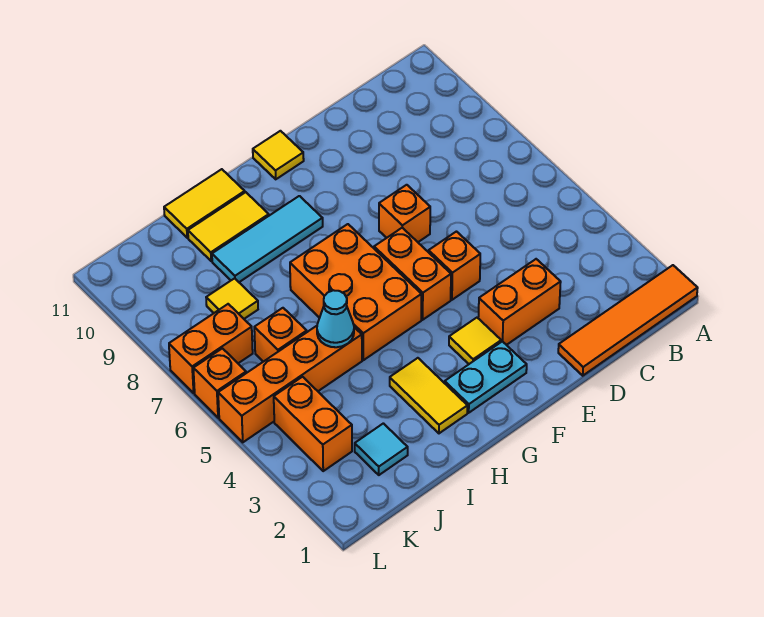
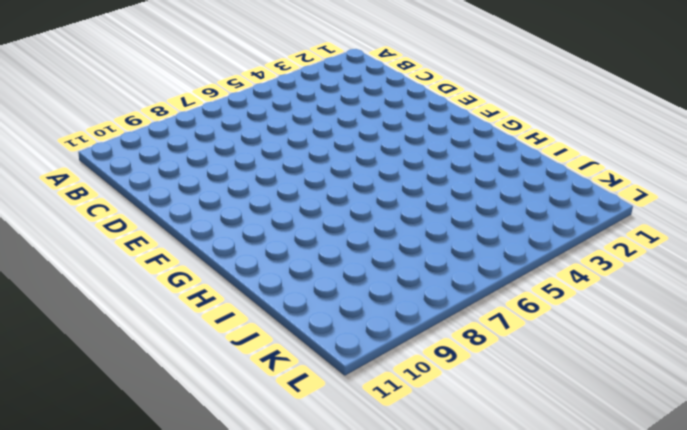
none -> orange 1x4 tile [558,265,698,376]
none -> orange 1x2 brick [478,259,561,345]
none -> orange 1x1 brick [429,232,480,300]

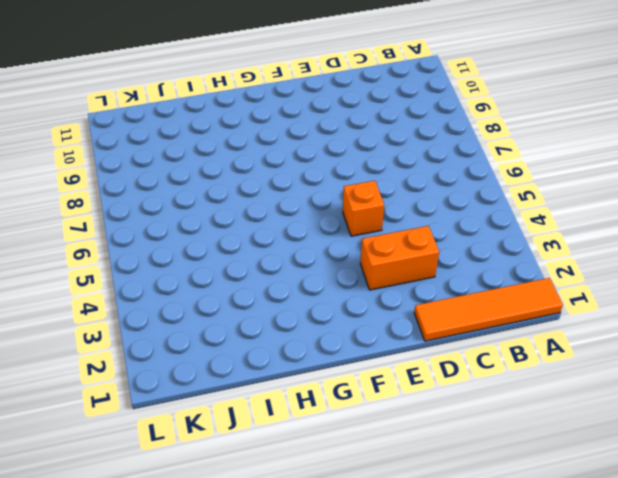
none -> orange 1x1 brick [379,185,430,242]
none -> cyan 1x2 plate [445,341,527,413]
none -> yellow 1x1 tile [449,318,501,364]

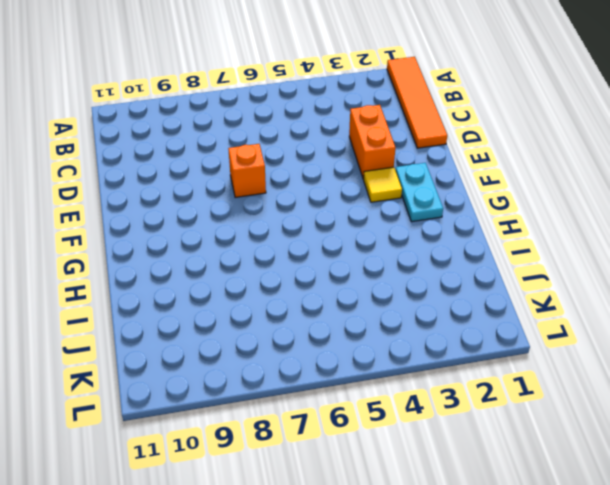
none -> orange 1x1 brick [429,232,480,300]
none -> orange 1x2 brick [374,228,451,320]
none -> yellow 1x1 tile [253,131,304,179]

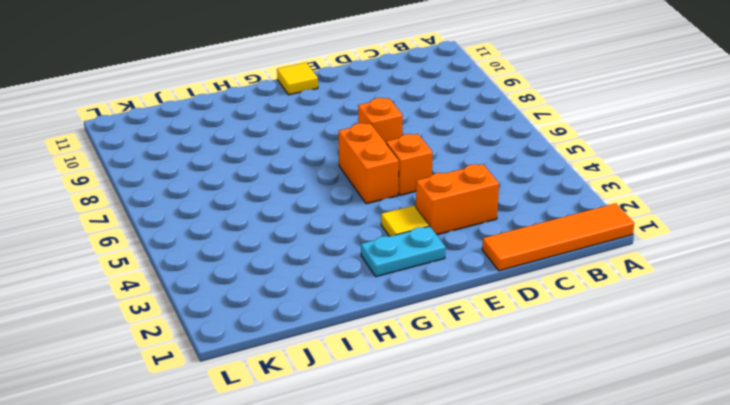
none -> orange 2x3 brick [290,224,421,360]
none -> cyan 1x3 tile [212,196,323,282]
none -> yellow 1x2 tile [390,358,467,433]

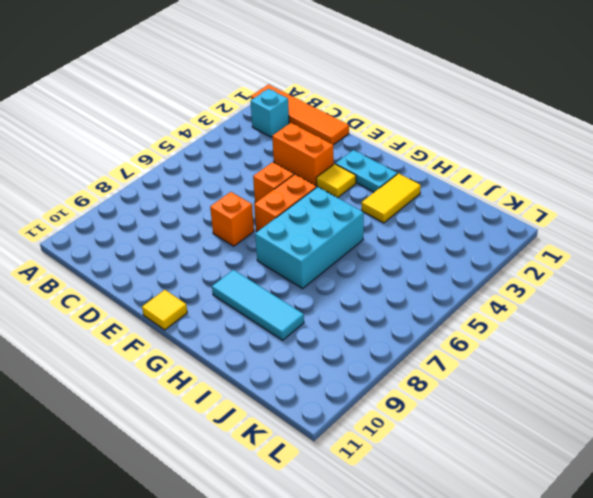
cyan 1x1 brick [251,89,289,137] -> none
cyan 2x3 brick [255,187,364,289] -> orange 2x3 brick [290,224,421,360]
none -> yellow 1x2 tile [188,192,269,261]
none -> yellow 1x2 tile [164,169,245,238]
none -> orange 1x4 brick [218,326,362,442]

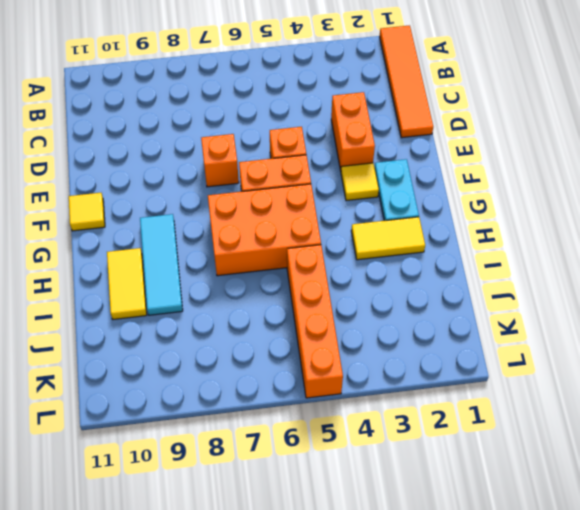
none -> yellow 1x2 tile [164,169,245,238]
none -> cyan 1x1 tile [355,423,408,475]
none -> orange 1x1 brick [254,308,307,362]

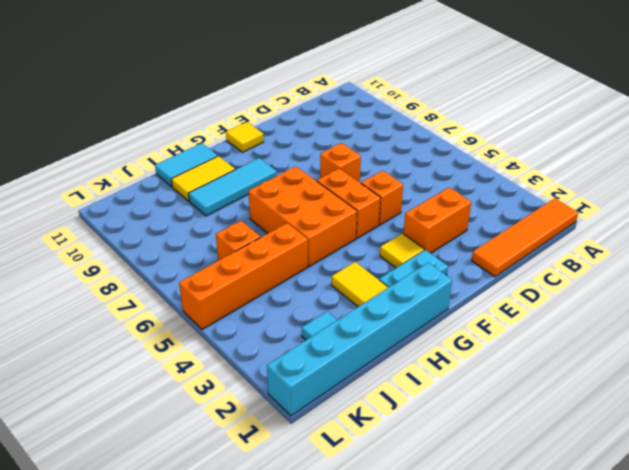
cyan 1x6 brick [267,263,452,416] -> none
cyan 1x2 tile [155,143,218,187] -> yellow 1x2 tile [164,169,245,238]
none -> yellow 1x1 tile [206,278,258,319]
none -> orange 1x2 brick [274,377,352,471]
none -> orange 1x2 brick [169,304,253,393]

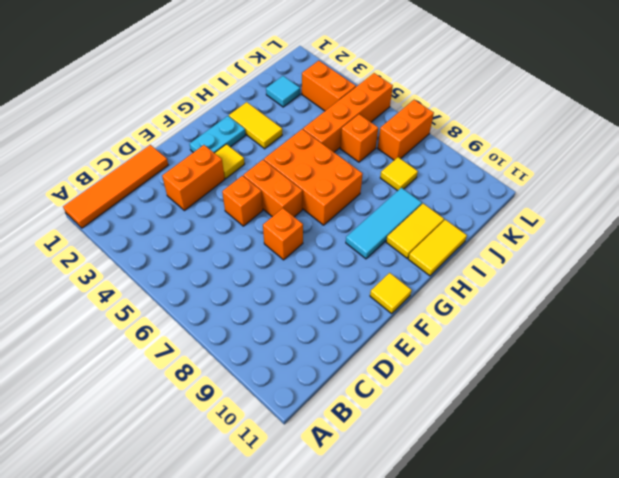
none -> orange 1x1 brick [193,348,246,418]
none -> cyan 1x1 cone [317,290,354,347]

